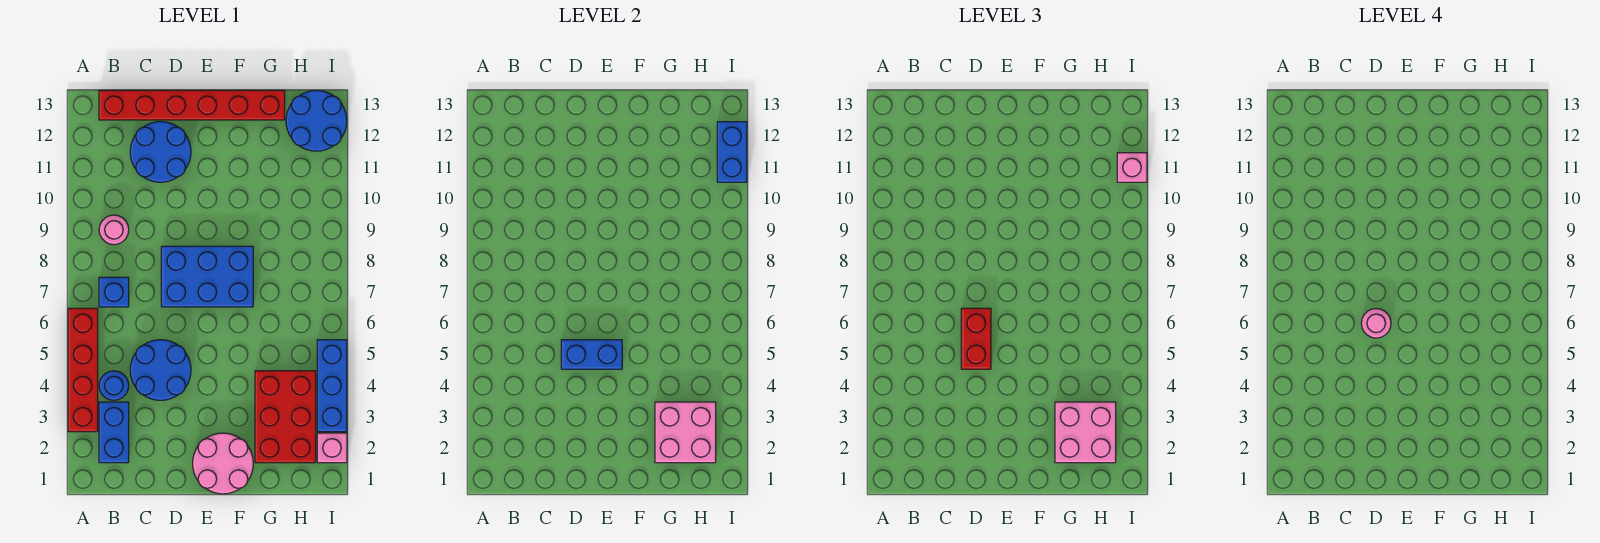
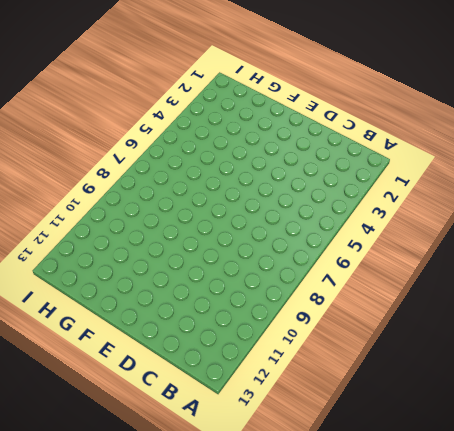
none -> red 1x4 brick [68,308,98,432]
none -> blue 1x2 brick [99,402,129,463]
none -> blue 1x1 round brick [99,371,129,400]

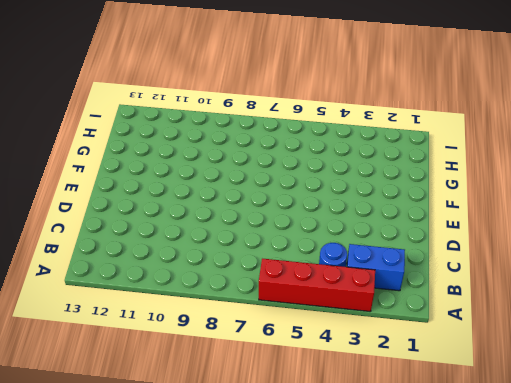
none -> blue 1x1 brick [99,277,129,307]
none -> pink 1x1 round brick [99,215,129,245]
none -> red 1x6 brick [99,90,285,120]

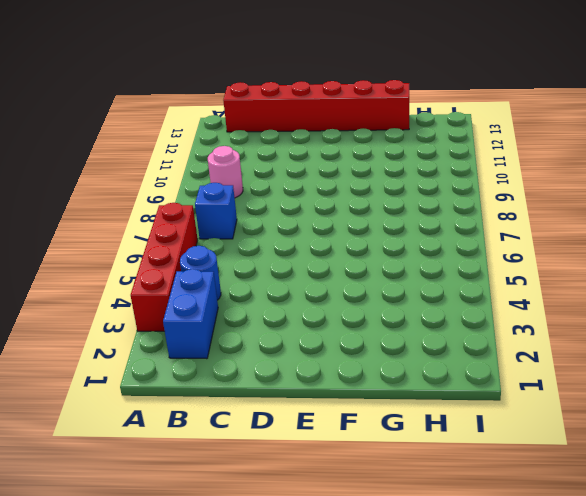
none -> blue 2x2 round brick [130,340,191,400]
none -> blue 2x2 round brick [130,122,191,182]
none -> blue 2x3 brick [161,246,253,307]

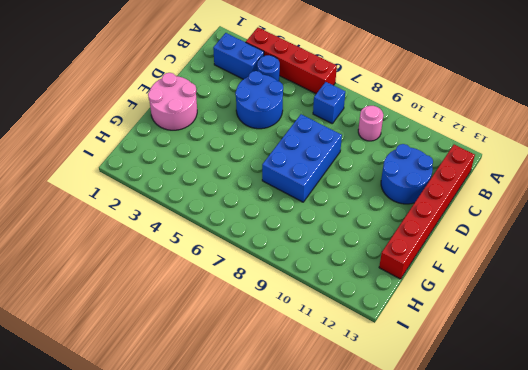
none -> red 2x3 brick [255,371,316,463]
none -> blue 2x2 round brick [286,90,347,151]
none -> pink 1x1 brick [317,433,347,463]

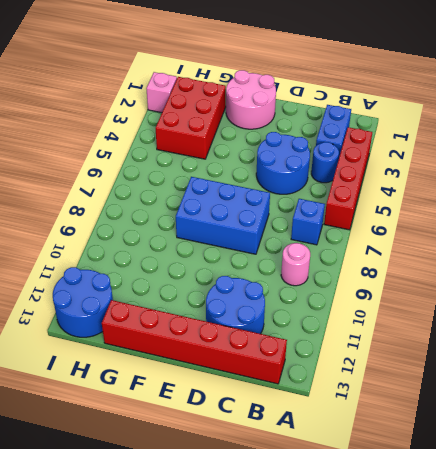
none -> blue 1x3 brick [317,340,347,432]
none -> blue 1x2 brick [561,340,622,369]
none -> pink 2x2 brick [655,402,716,463]

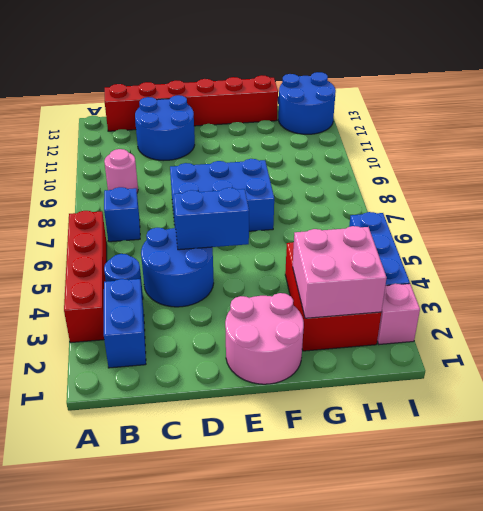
none -> blue 1x2 brick [717,122,747,182]
none -> red 1x2 brick [961,308,991,369]
none -> pink 2x2 brick [1055,402,1116,463]

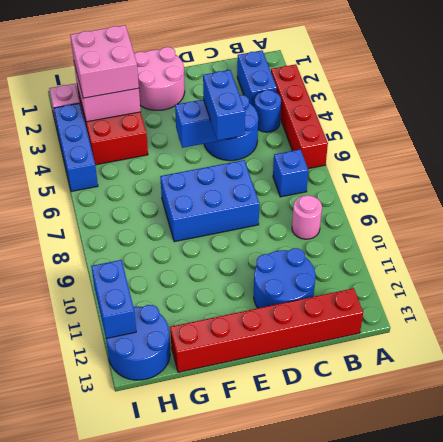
blue 1x2 brick [203,70,245,140] -> red 1x2 brick [961,308,991,369]
none -> pink 1x1 brick [1117,153,1147,182]
none -> pink 1x1 round brick [1361,309,1391,338]

